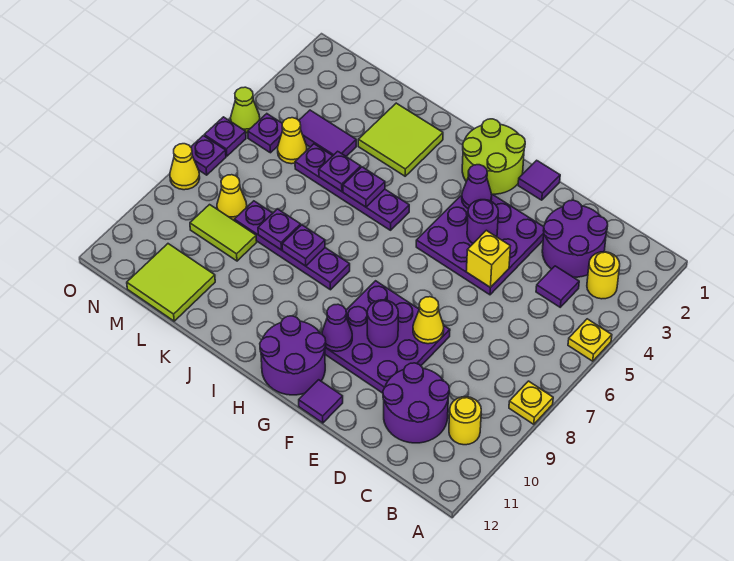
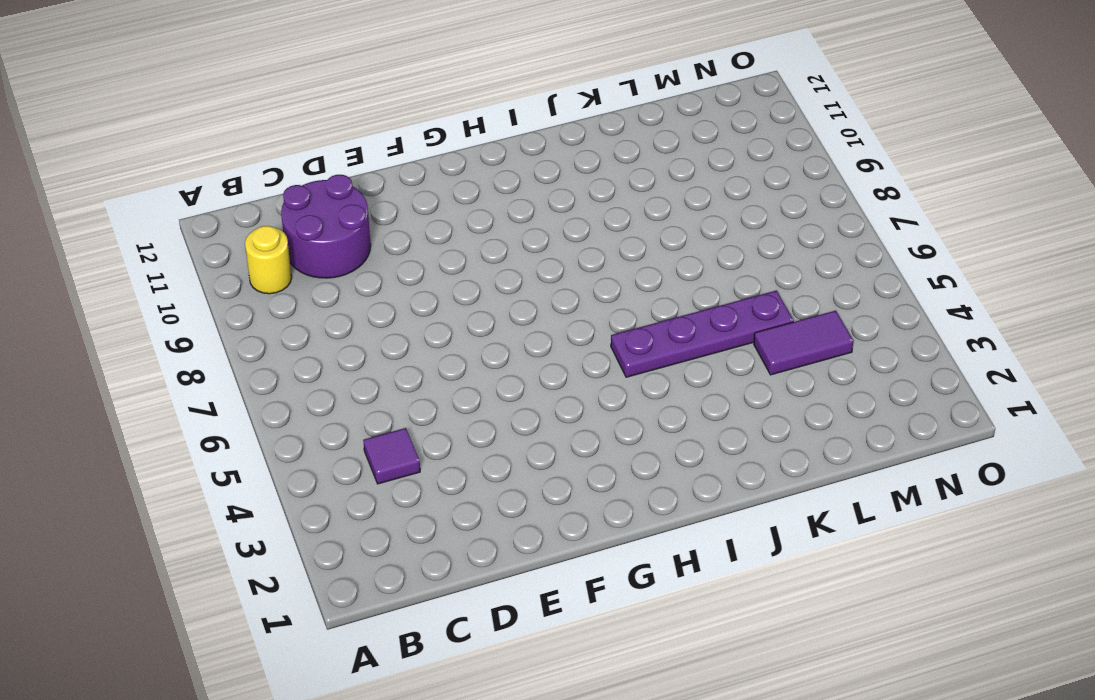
none -> yellow 1x1 plate [568,319,612,361]
none -> yellow 1x1 plate [509,381,553,424]
none -> yellow 1x1 round brick [587,252,620,299]
none -> purple 2x2 round brick [542,200,608,277]

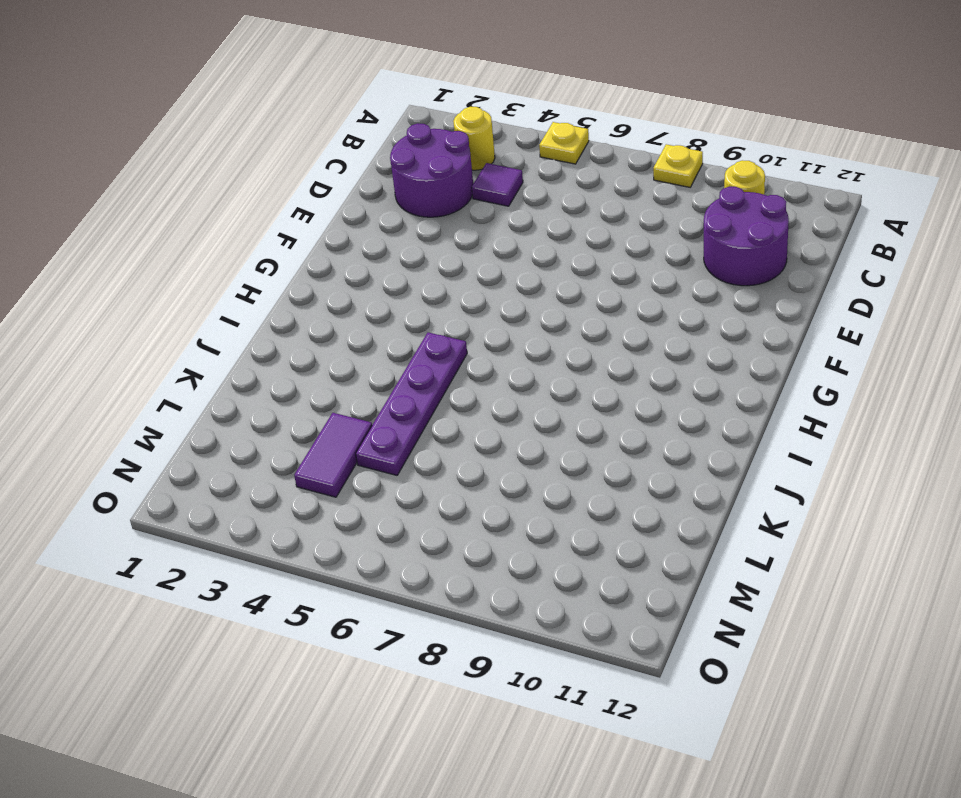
none -> purple 3x3 plate [416,194,544,295]
none -> purple 3x3 plate [325,281,450,393]
none -> purple 1x1 tile [518,160,560,200]
none -> purple 1x1 tile [299,380,343,423]

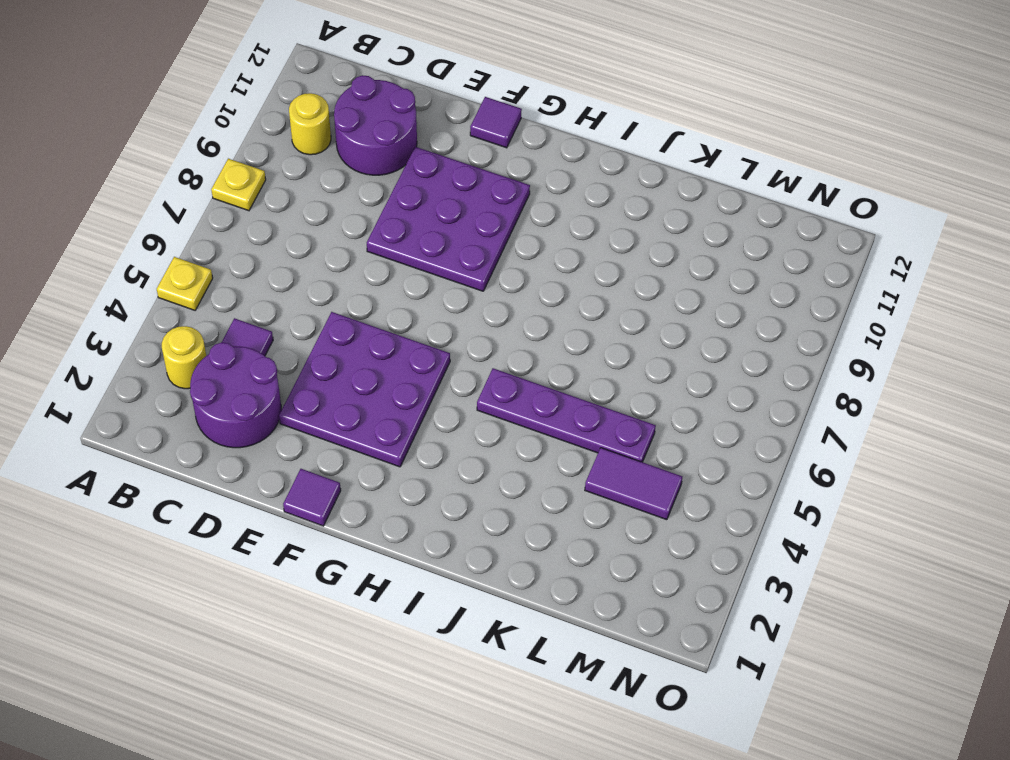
none -> lime 2x2 round brick [462,119,525,194]
none -> purple 2x2 round brick [260,316,326,395]
none -> purple 1x4 plate [234,201,350,290]
none -> lime 2x2 tile [358,103,443,176]

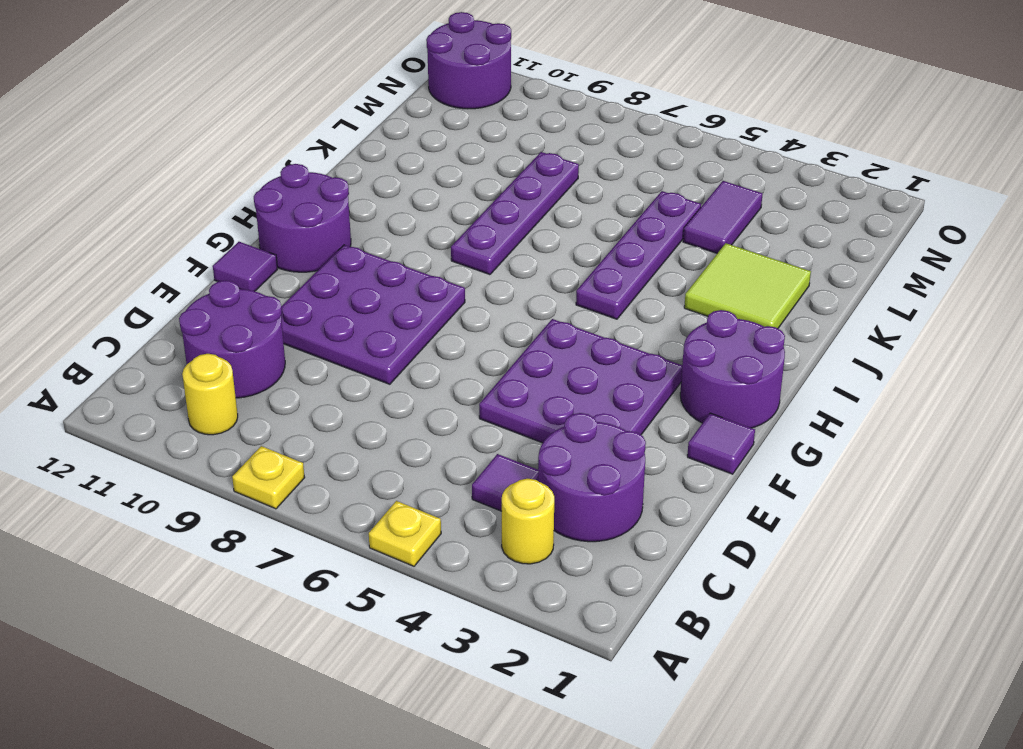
purple 2x2 round brick [680,310,785,428] -> lime 2x2 round brick [462,119,525,194]
purple 2x2 round brick [426,12,511,109] -> none
none -> lime 1x2 tile [190,205,257,261]
none -> lime 2x2 tile [127,244,215,321]
none -> yellow 1x1 cone [278,118,307,164]
none -> yellow 1x1 cone [217,175,247,220]

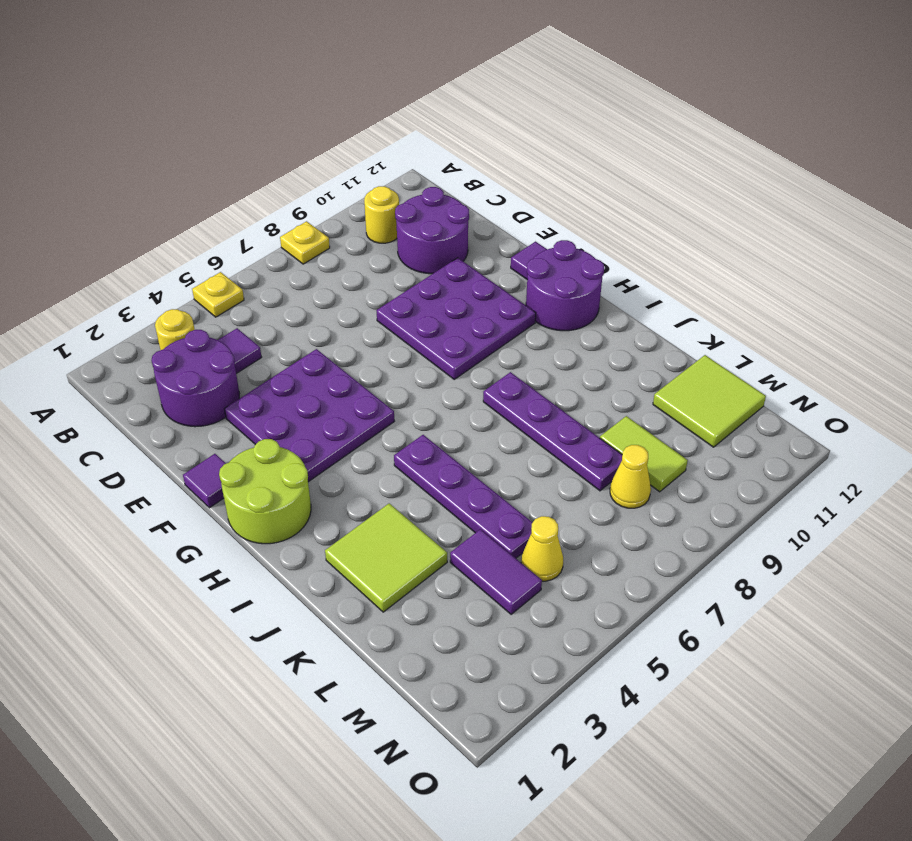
none -> purple 1x1 plate [248,114,283,153]
none -> lime 1x1 cone [231,87,260,133]
none -> purple 1x1 plate [204,117,246,156]
none -> purple 1x1 plate [191,136,226,175]

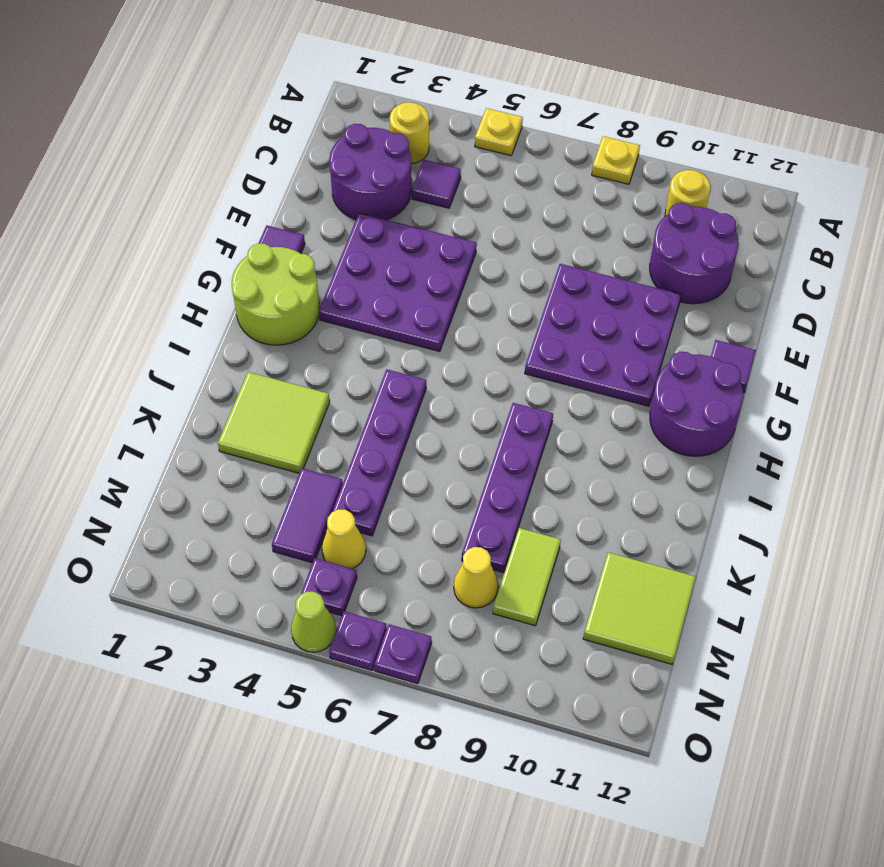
none -> yellow 1x1 cone [170,144,200,190]
none -> yellow 1x1 brick [466,230,510,288]
none -> yellow 1x1 cone [413,297,444,344]
none -> purple 1x1 round brick [467,200,498,243]

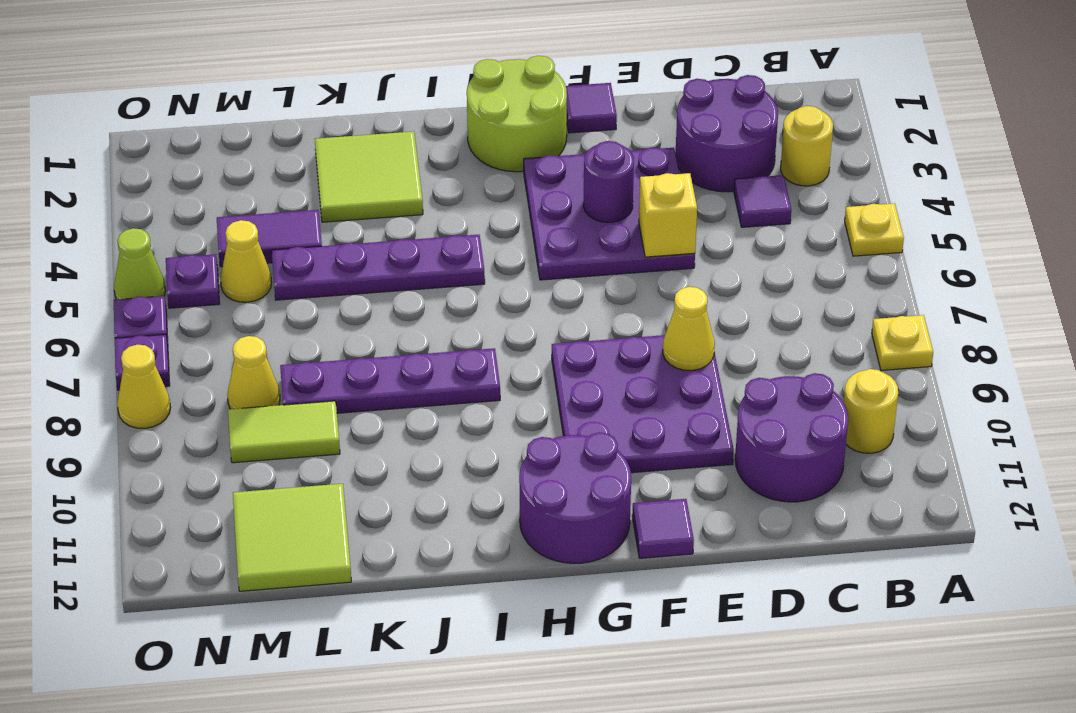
none -> purple 1x1 round brick [367,300,398,347]
none -> purple 1x1 cone [462,165,492,209]
none -> purple 1x1 cone [322,304,352,351]
none -> purple 1x1 plate [343,167,385,207]

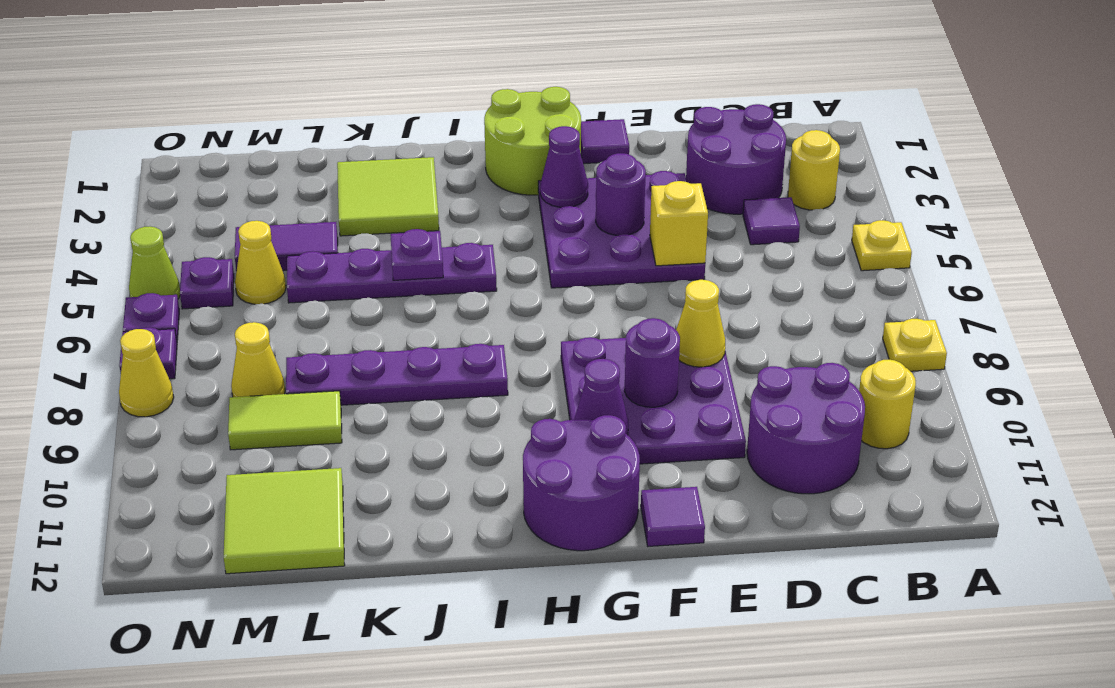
none -> purple 1x1 plate [282,225,325,266]
none -> purple 1x1 plate [319,151,361,191]
none -> purple 1x1 plate [258,209,301,250]

